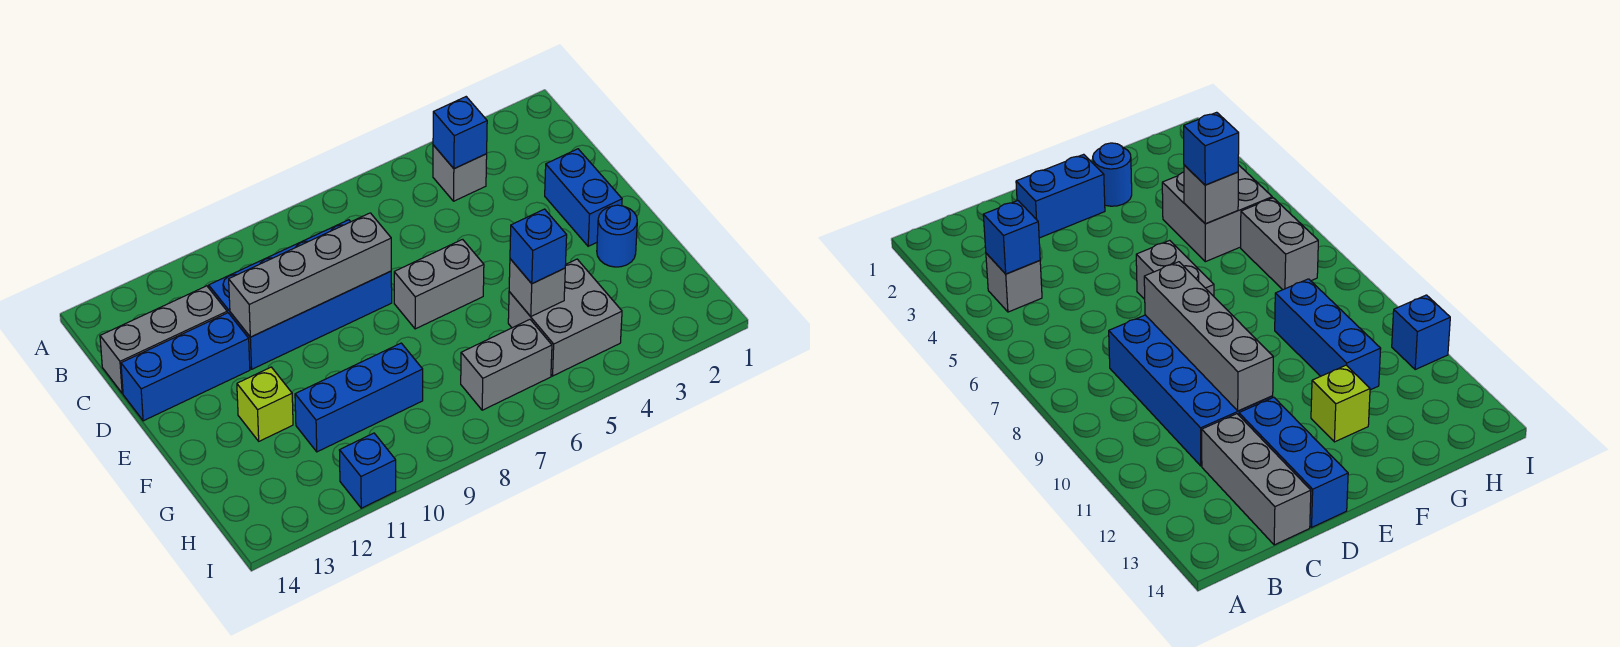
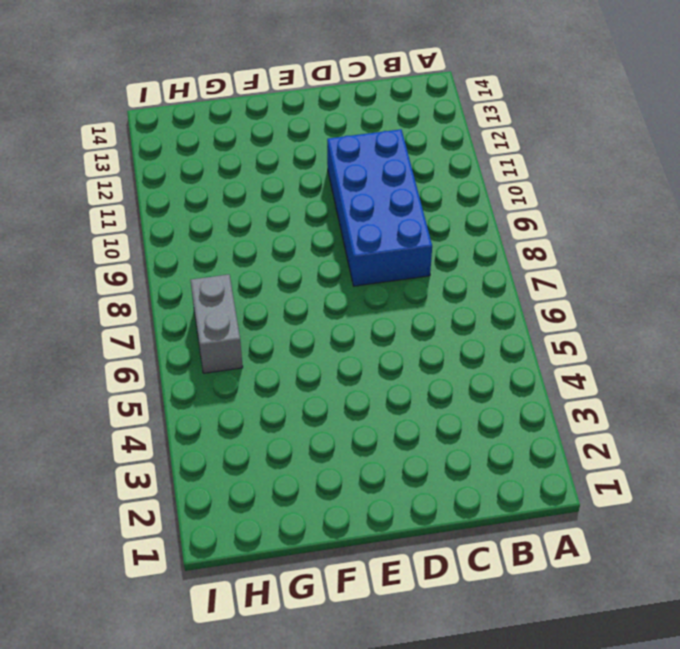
none -> grey 1x1 brick [433,145,487,201]
none -> grey 1x3 brick [100,286,227,393]
none -> blue 1x2 brick [545,149,622,246]

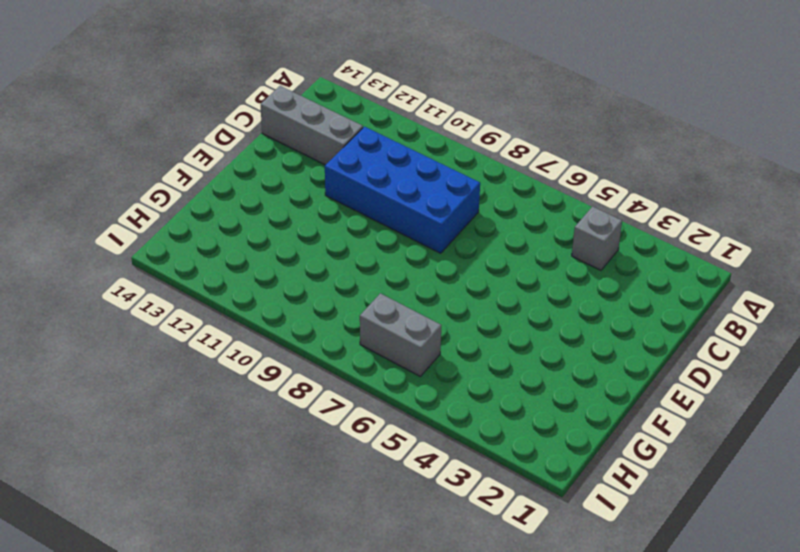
none -> blue 1x2 brick [545,149,622,246]
none -> blue 1x3 brick [121,313,250,421]
none -> grey 1x2 brick [394,239,484,329]

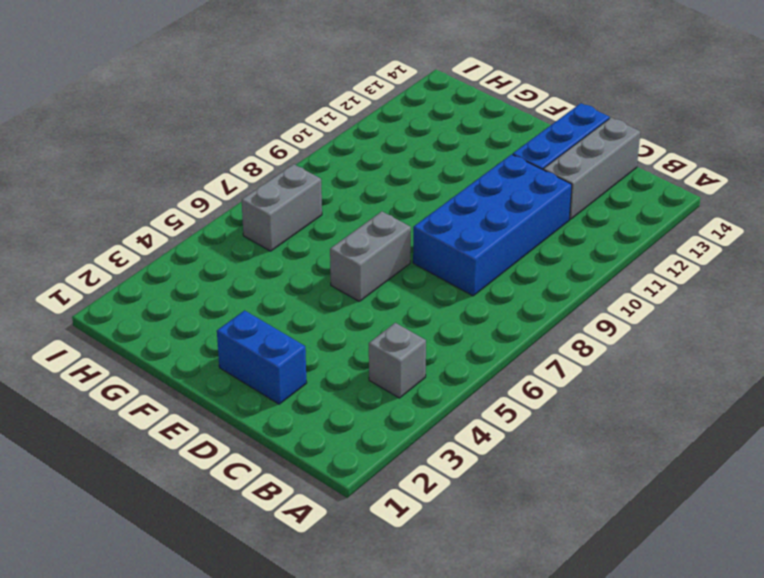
none -> blue 1x1 round brick [597,205,637,267]
none -> lime 1x1 brick [237,367,293,441]
none -> grey 2x2 brick [508,259,622,376]

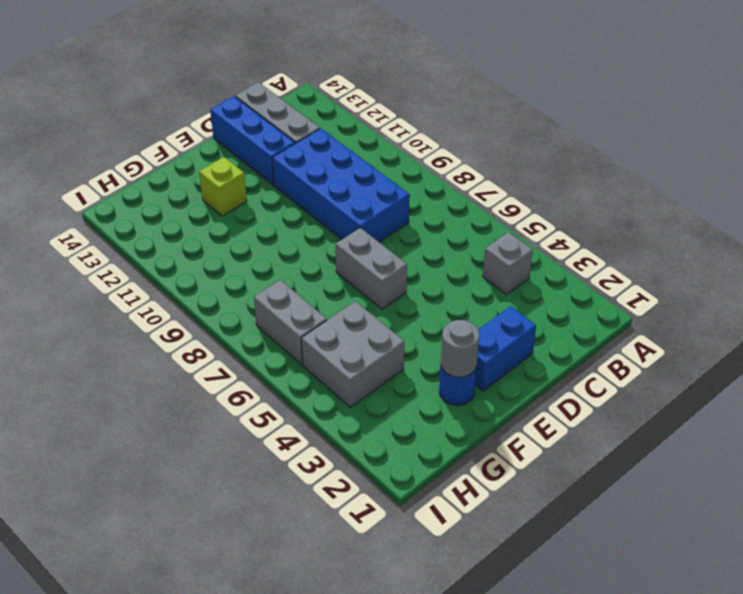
grey 1x1 round brick [441,320,479,377] -> none
none -> blue 1x3 brick [295,343,423,452]
none -> blue 1x1 brick [339,433,396,508]
none -> blue 1x1 brick [433,97,487,169]

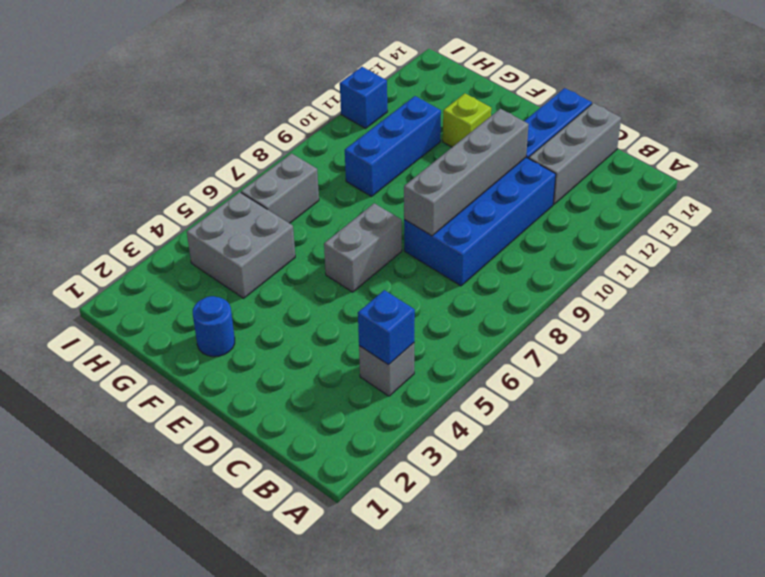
none -> blue 1x2 brick [545,149,622,246]
none -> grey 1x1 brick [509,259,565,316]
none -> blue 1x1 brick [510,209,567,284]

